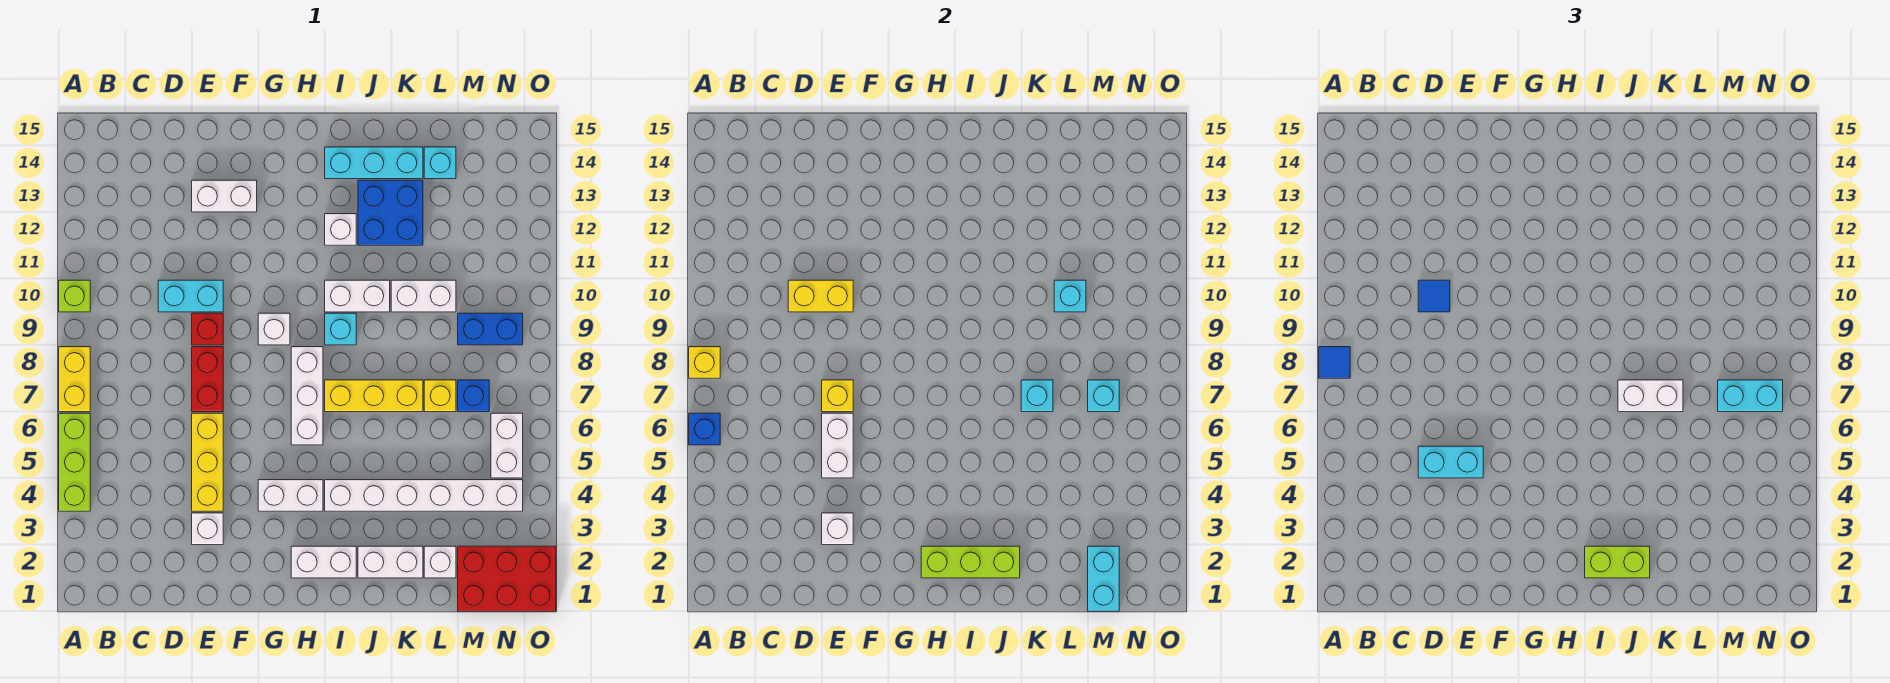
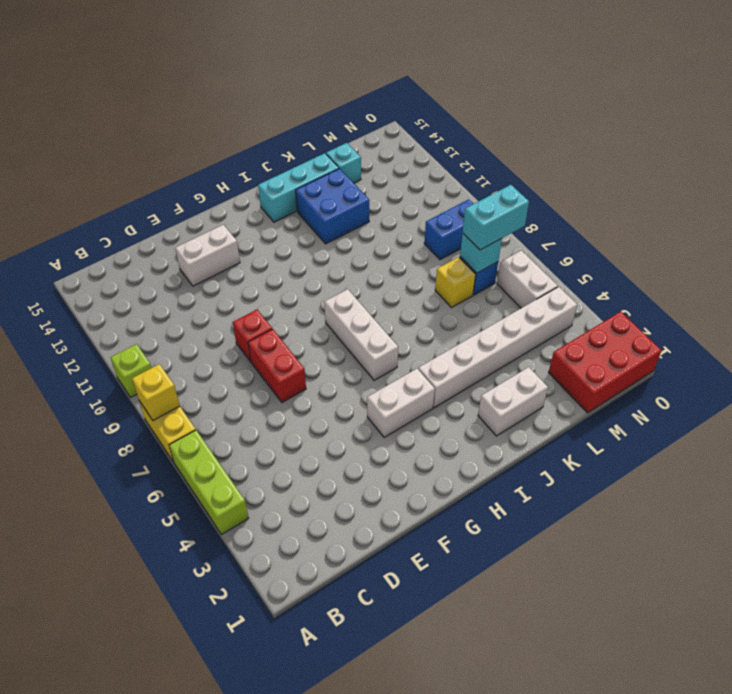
none -> cyan 1x2 brick [158,280,223,312]
none -> white 1x1 brick [192,513,223,545]
none -> yellow 1x3 brick [192,413,223,511]
none -> white 1x1 brick [258,313,290,345]

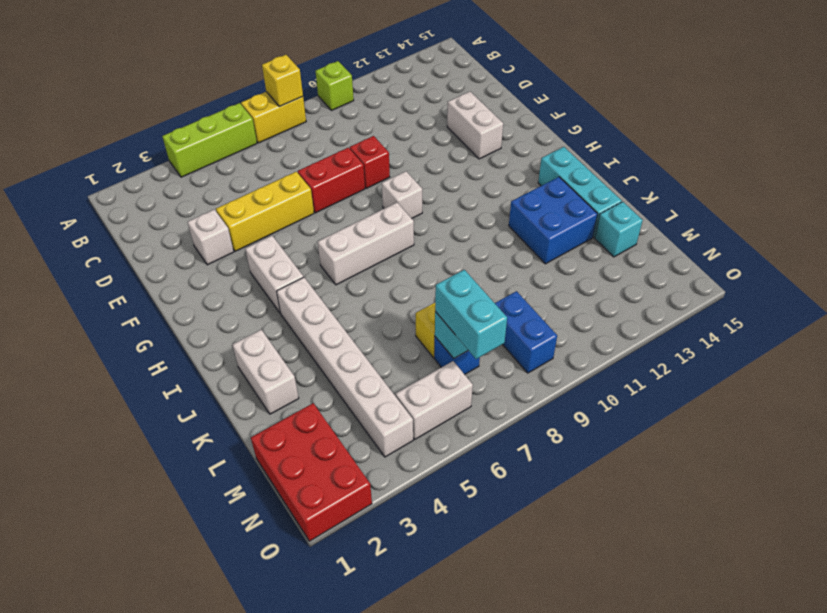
none -> cyan 1x2 brick [158,280,223,312]
none -> white 1x2 brick [291,546,356,578]
none -> yellow 1x3 brick [325,380,423,412]
none -> cyan 1x1 brick [325,313,356,345]

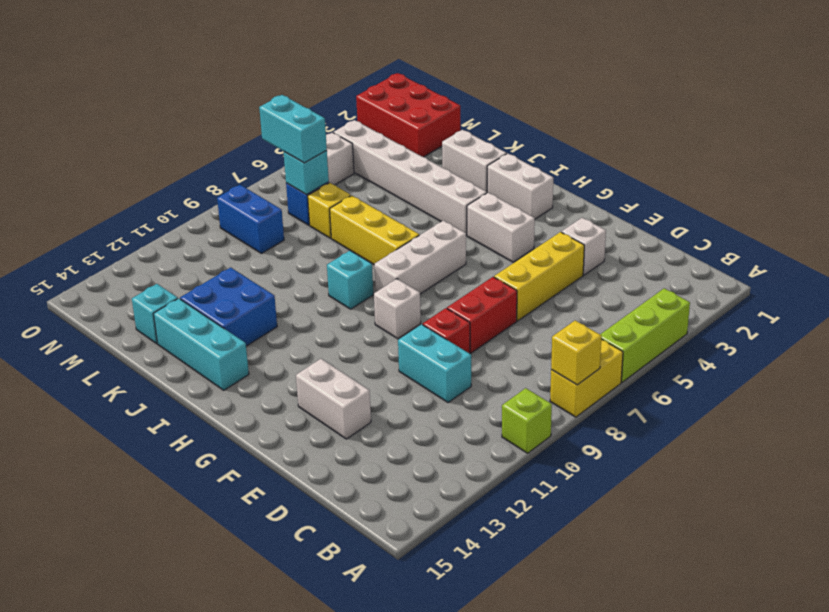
none -> white 1x2 brick [325,280,390,312]
none -> white 1x1 brick [325,214,356,245]
none -> white 1x2 brick [391,280,456,312]
none -> white 1x1 brick [424,546,456,578]

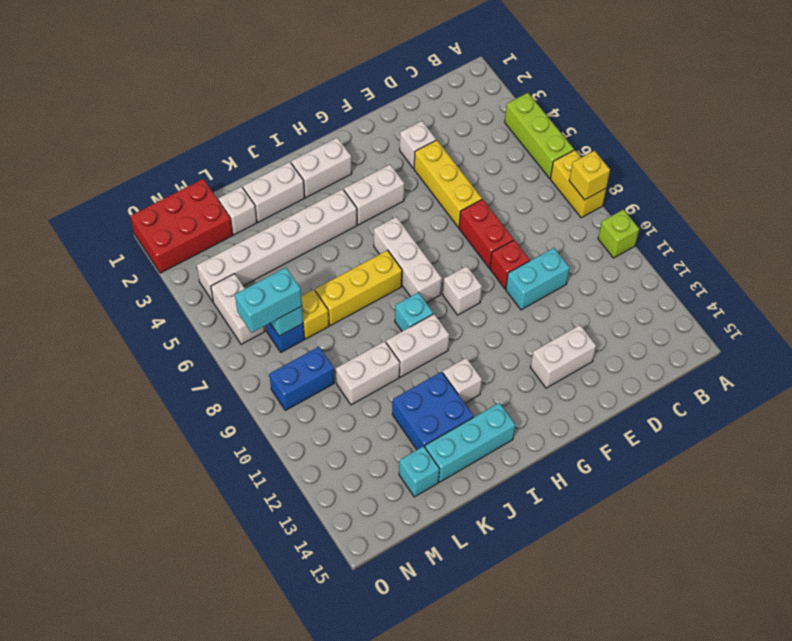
none -> blue 1x1 brick [689,413,720,445]
none -> yellow 1x2 brick [788,280,853,312]
none -> white 1x1 brick [822,513,853,545]
none -> white 1x2 brick [822,413,853,478]

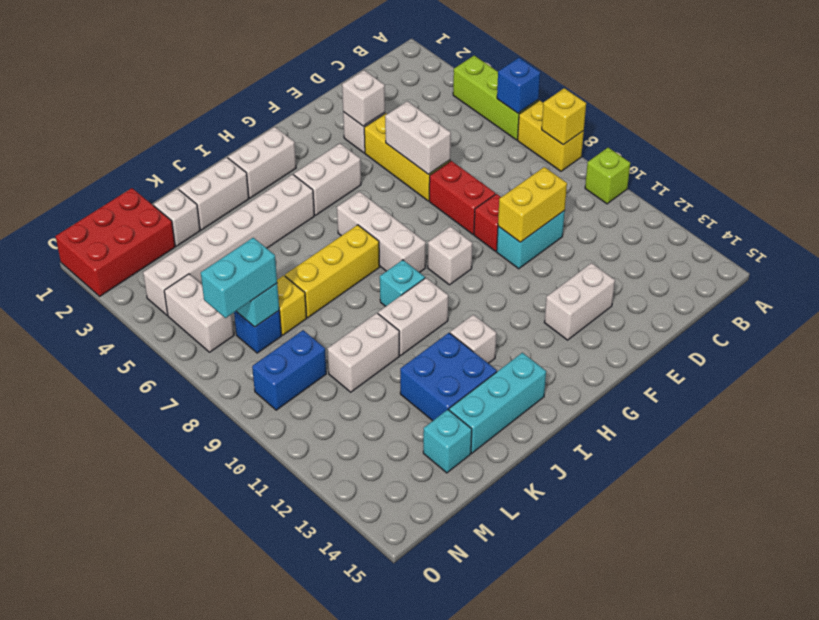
none -> yellow 1x1 brick [822,380,853,412]
none -> lime 1x3 brick [921,546,1020,578]
none -> cyan 1x1 brick [1021,380,1053,412]
none -> cyan 1x1 brick [1054,280,1086,312]

